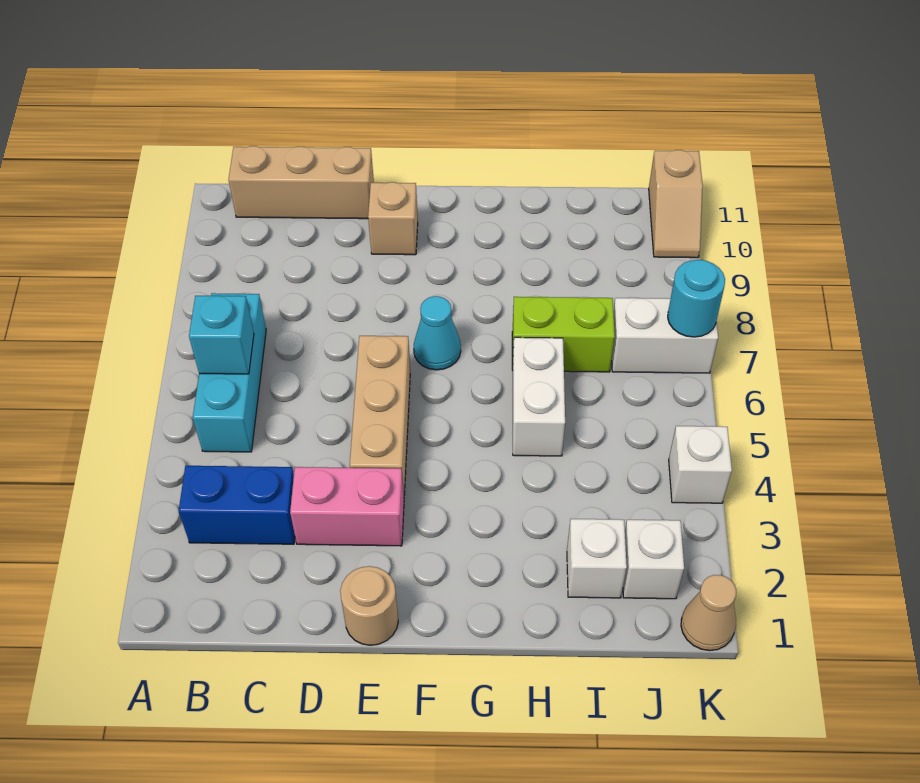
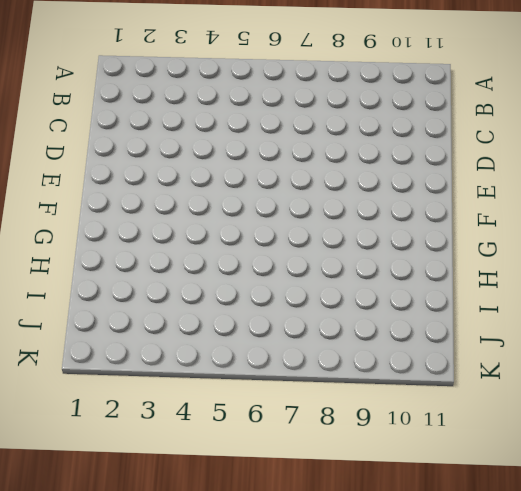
none -> blue 1x2 brick [179,466,295,544]
none -> cyan 1x3 brick [193,293,266,452]
none -> tan 1x3 brick [229,146,374,219]

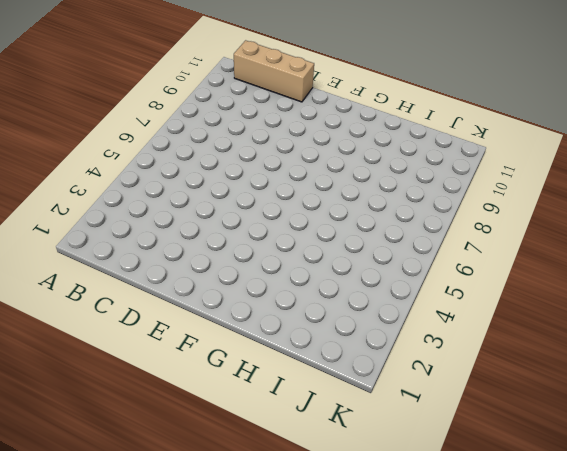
none -> blue 1x2 brick [179,466,295,544]
none -> cyan 1x3 brick [193,293,266,452]
none -> pink 1x2 brick [290,467,404,546]

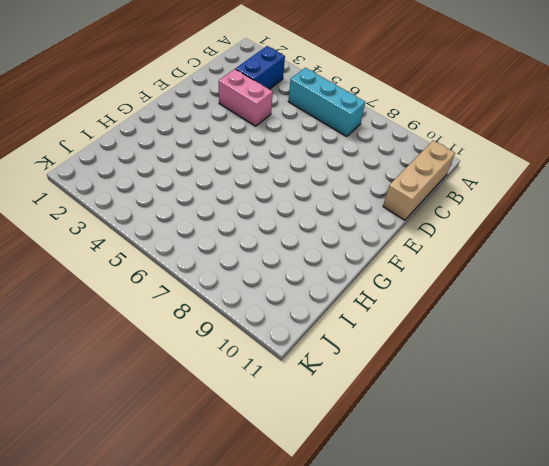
pink 1x2 brick [219,69,273,126] -> pink 1x2 brick turned to [290,467,404,546]
none -> tan 1x1 round brick [340,566,398,645]
none -> tan 1x3 brick [350,336,410,495]
none -> tan 1x1 brick [368,182,418,255]

